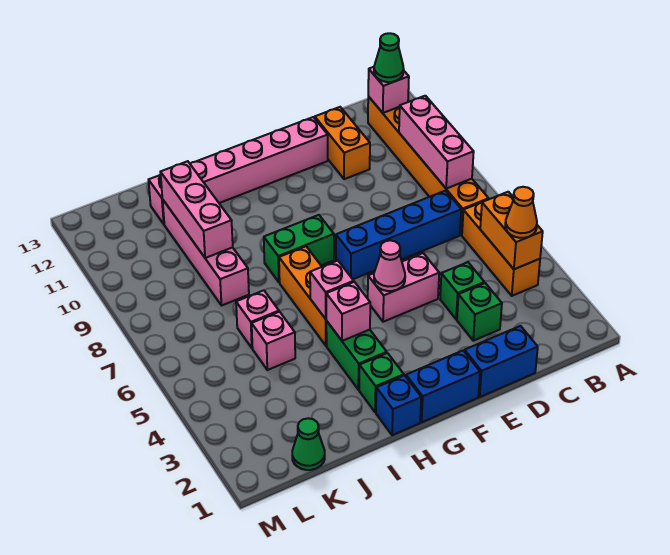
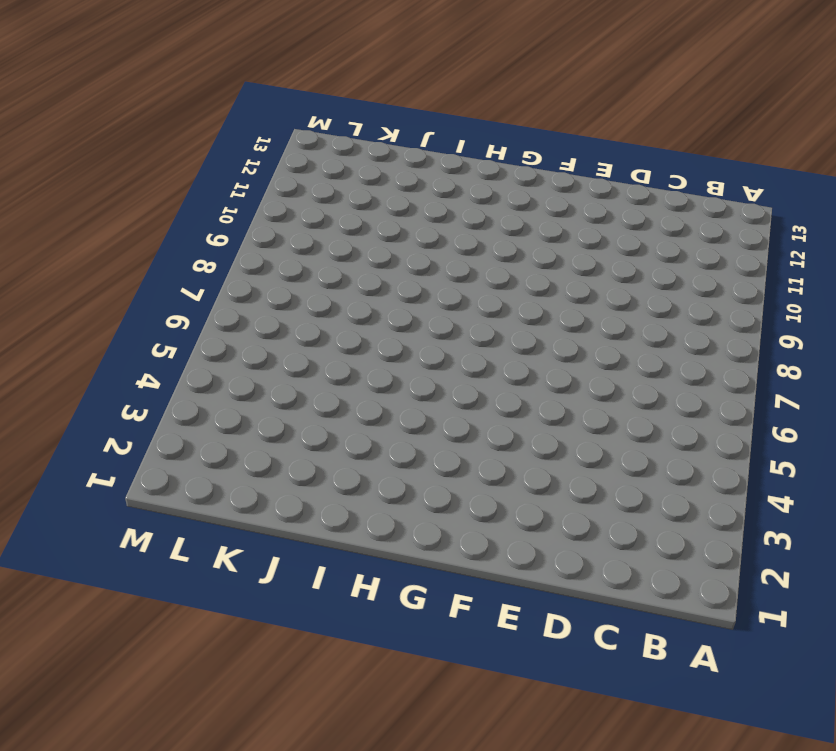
none -> orange 1x3 brick [462,203,540,296]
none -> orange 1x6 brick [368,96,489,235]
none -> blue 1x4 brick [336,191,461,279]

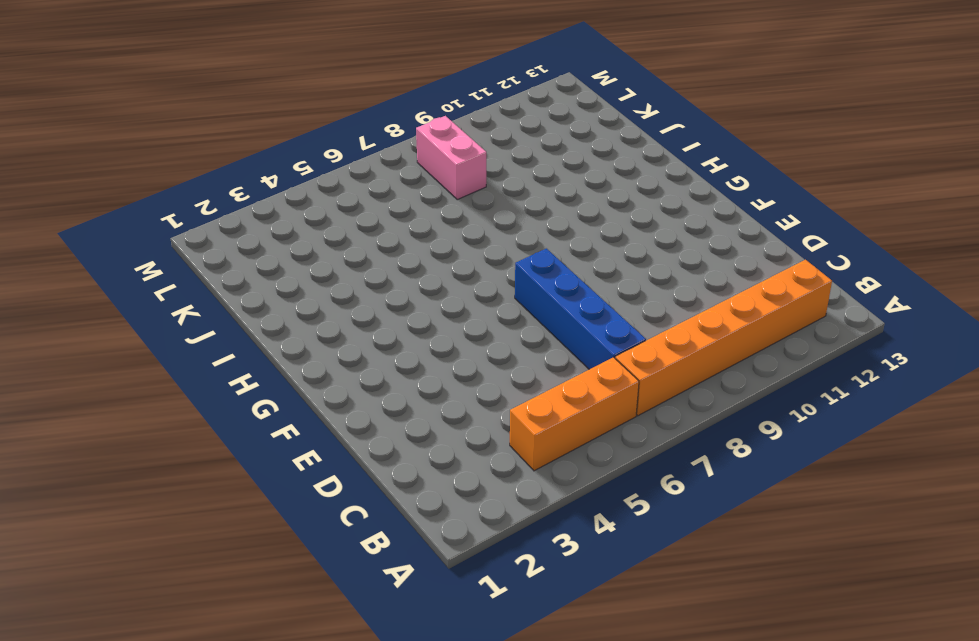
pink 1x2 brick [416,116,486,199] -> pink 1x2 brick moved to [368,253,439,322]
none -> blue 1x2 brick [464,326,538,397]
none -> green 1x1 brick [457,283,502,341]
none -> green 1x1 brick [440,262,484,319]

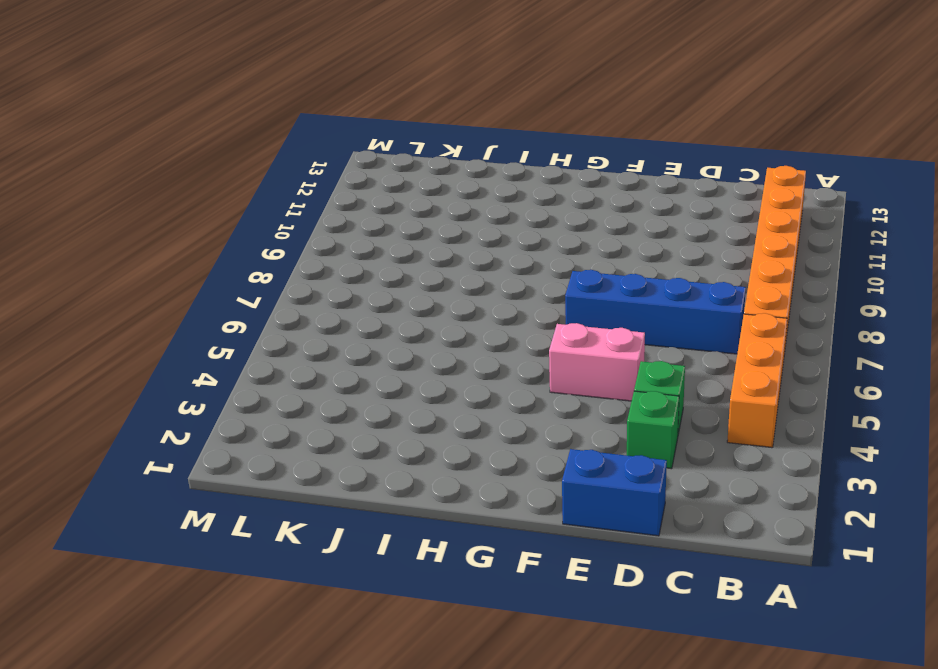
none -> orange 1x2 brick [315,107,370,179]
none -> pink 1x6 brick [149,117,328,224]
none -> blue 1x2 brick [406,351,480,422]

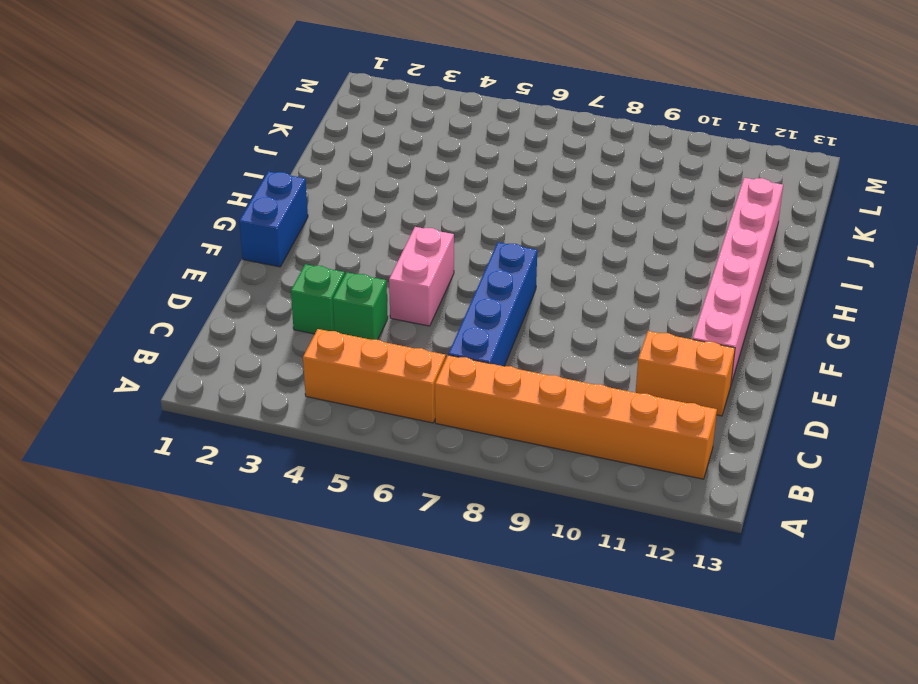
none -> blue 1x2 brick [464,326,538,397]
none -> green 1x2 brick [264,215,334,282]
none -> blue 1x1 brick [376,375,421,435]

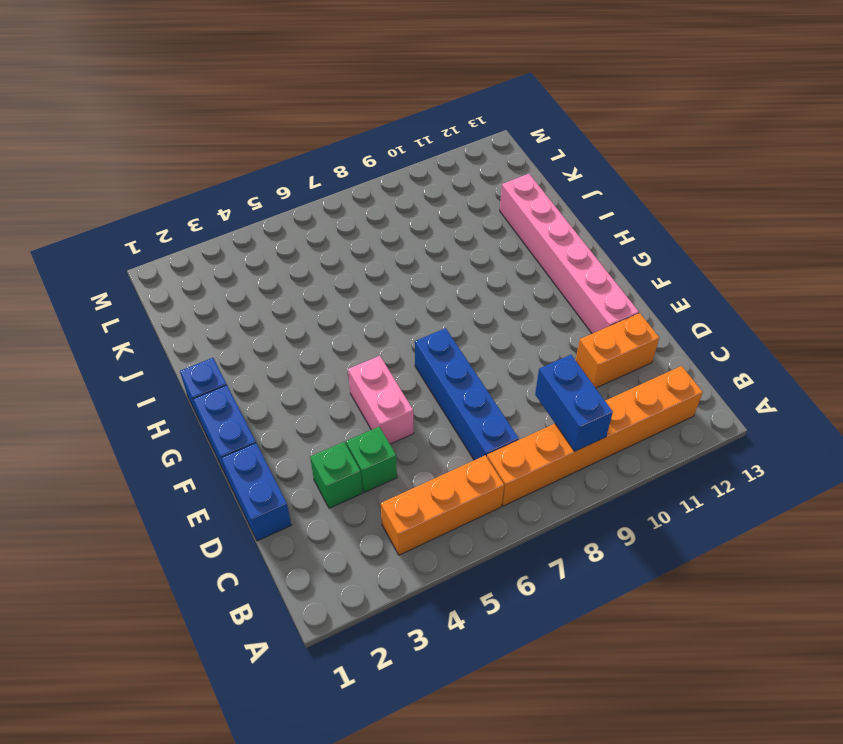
blue 1x2 brick [535,355,613,451] -> pink 1x3 brick [399,96,474,189]
none -> green 1x2 brick [264,215,334,282]
none -> green 1x1 brick [359,353,404,412]
none -> green 1x2 brick [326,321,387,390]

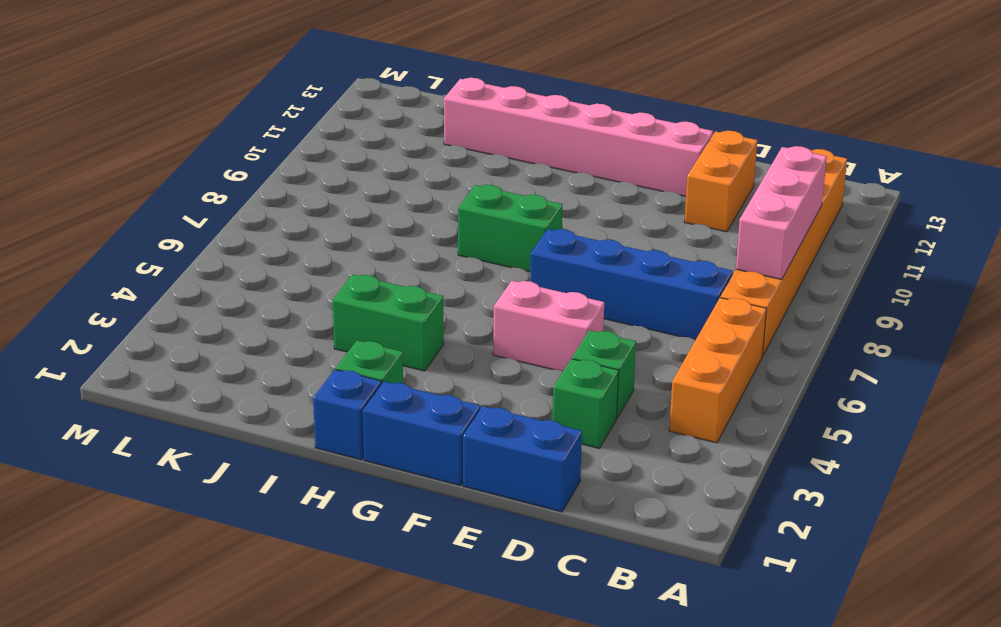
green 1x2 brick [332,275,444,371] -> green 1x2 brick turned to [326,321,387,390]
none -> orange 1x3 brick [279,246,327,346]
none -> pink 1x1 brick [252,312,295,370]
none -> pink 1x1 brick [236,290,279,348]

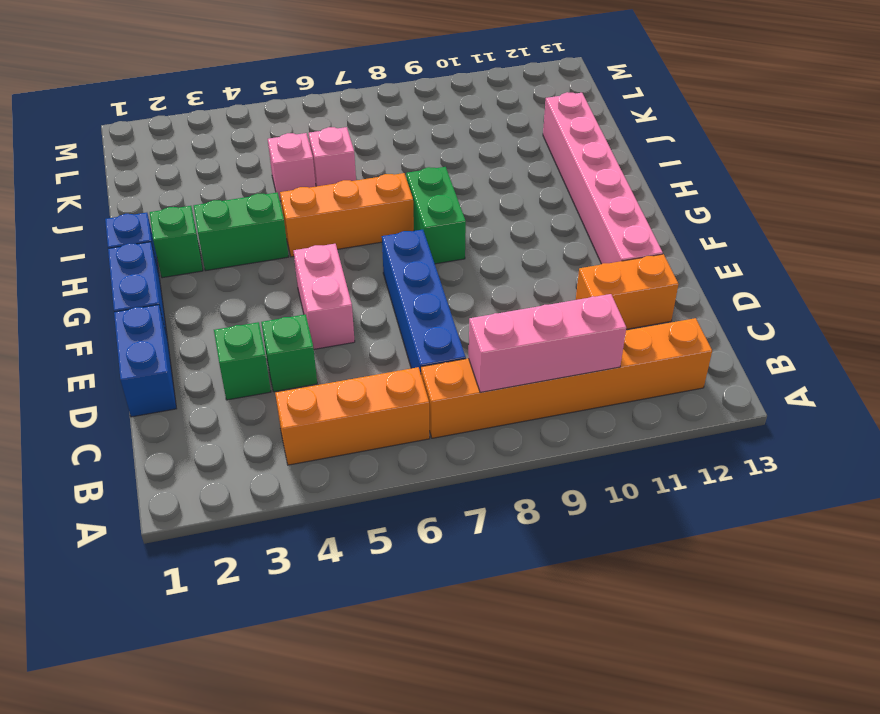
none -> pink 1x4 brick [163,200,249,305]
none -> green 1x1 cone [292,418,325,470]
none -> orange 1x2 brick [480,192,543,269]

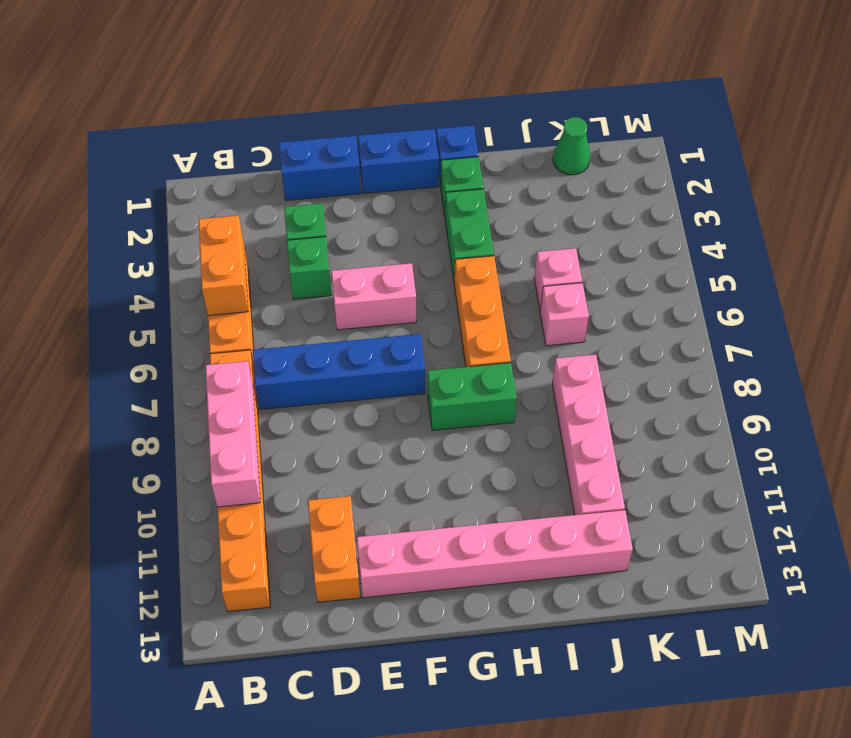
none -> pink 1x1 brick [368,67,409,113]
none -> pink 1x1 cone [374,240,405,291]
none -> pink 1x1 brick [326,282,370,341]

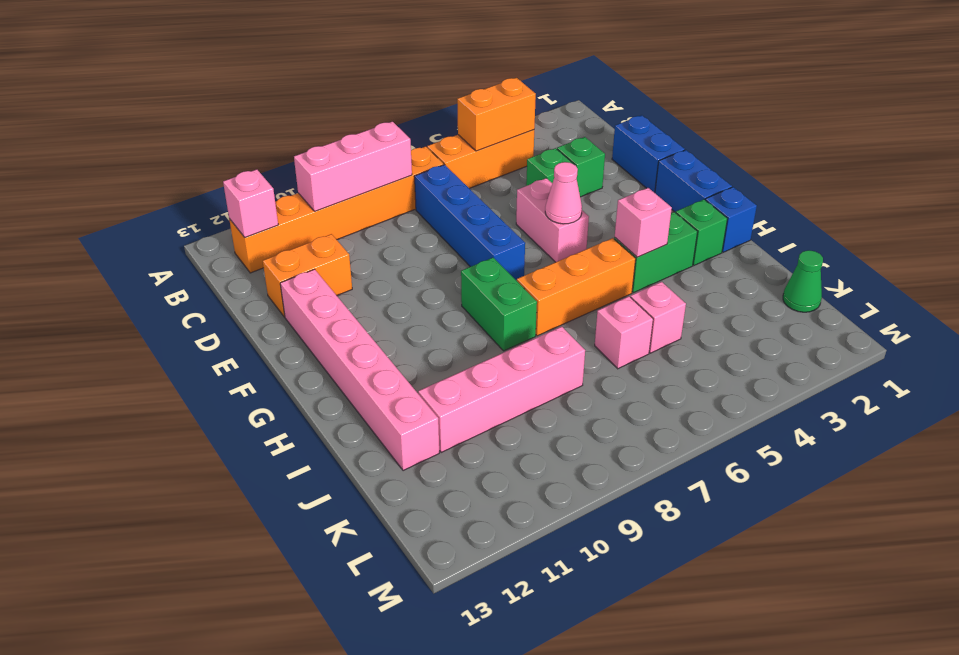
none -> pink 1x1 brick [310,261,354,319]
none -> pink 1x3 brick [160,161,233,258]
none -> orange 1x1 cone [505,187,537,238]

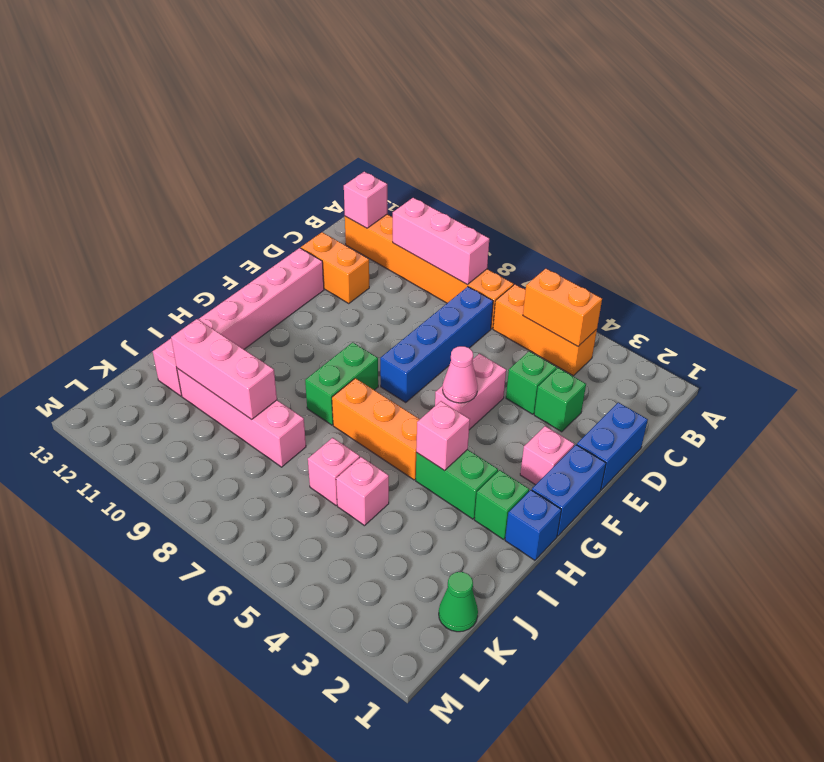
pink 1x1 brick [520,426,574,485] -> pink 1x1 brick moved to [310,261,354,319]
none -> orange 1x1 cone [505,187,537,238]
none -> green 1x1 cone [374,33,404,82]

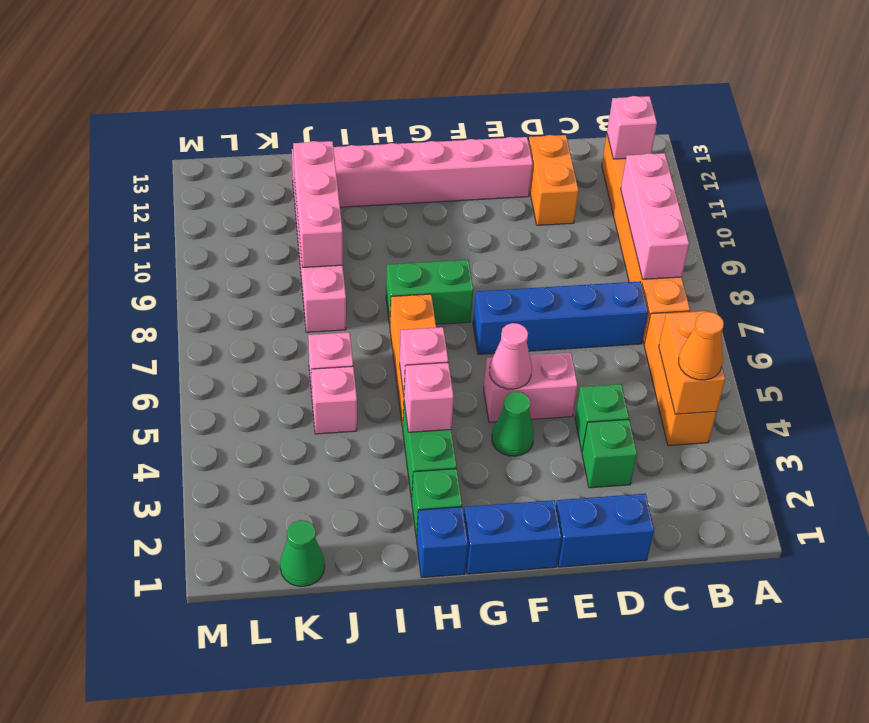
green 1x1 cone [492,392,534,456] -> green 1x1 cone moved to [374,33,404,82]

